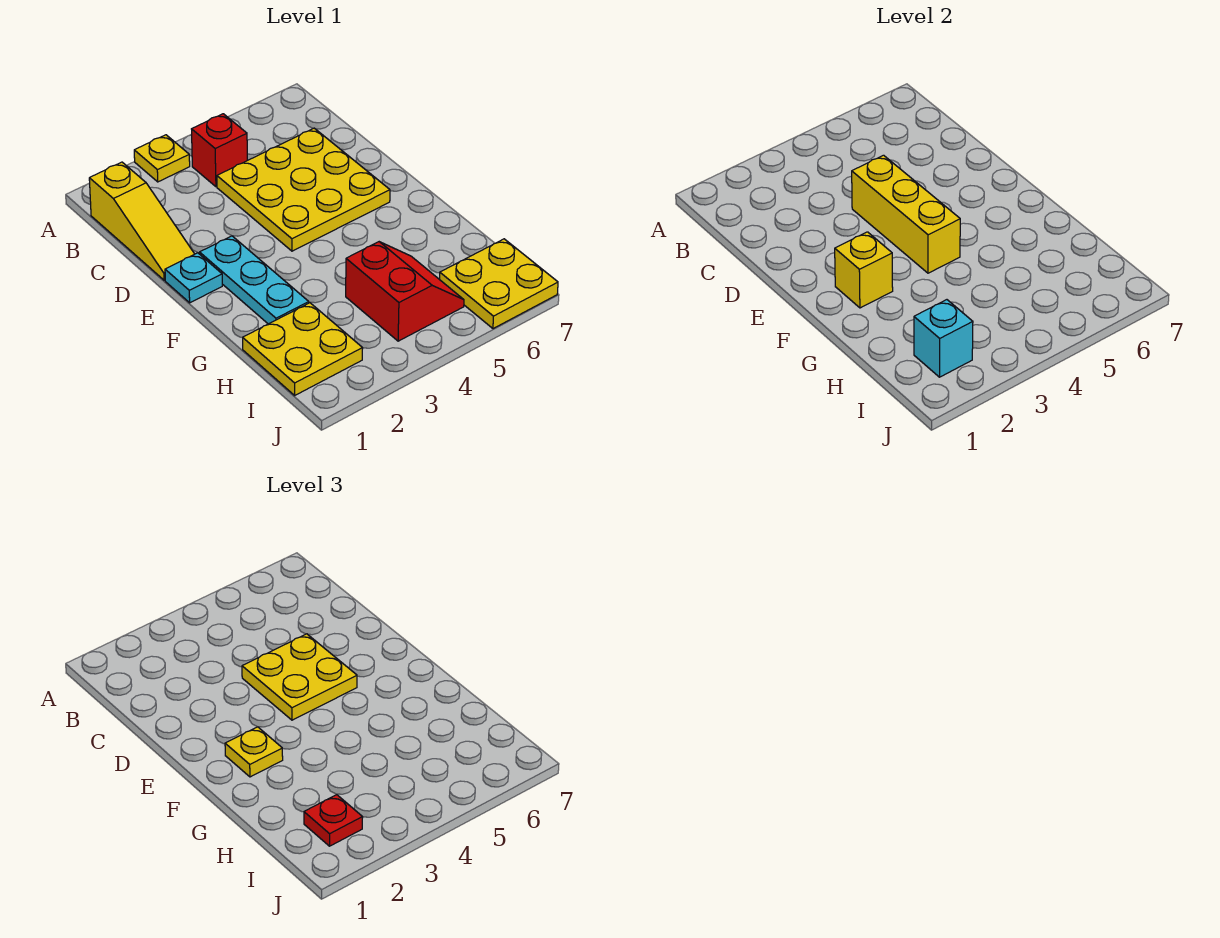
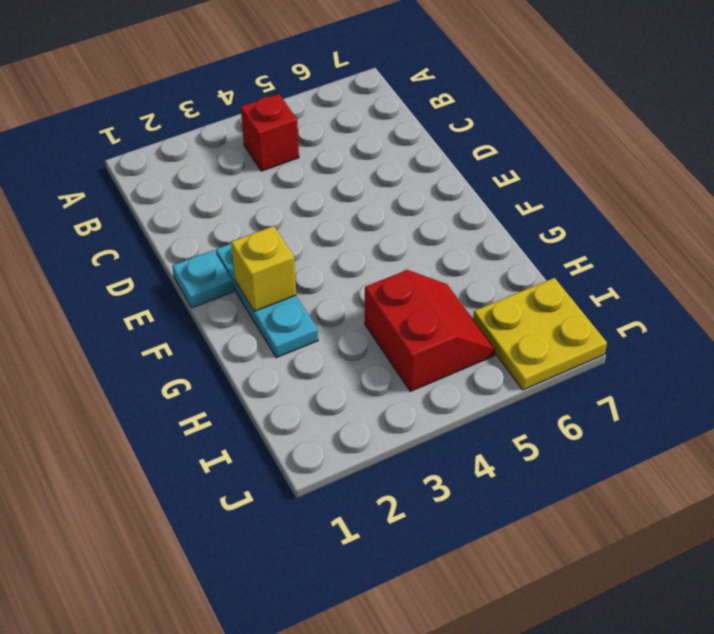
none -> yellow 1x1 plate [134,135,190,182]
none -> yellow 1x3 slope [89,162,194,280]
none -> yellow 3x3 plate [217,128,390,251]

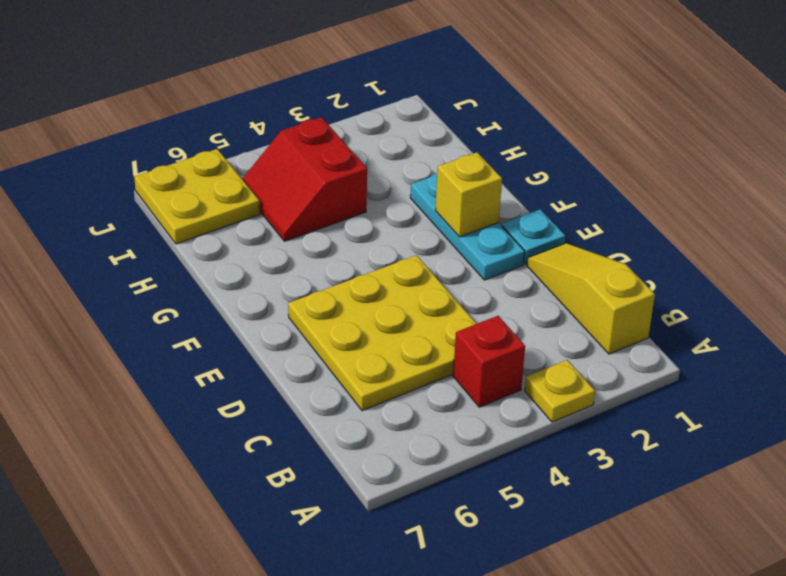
none -> yellow 2x2 plate [243,303,363,395]
none -> yellow 1x3 brick [852,155,960,273]
none -> cyan 1x1 brick [914,300,973,377]

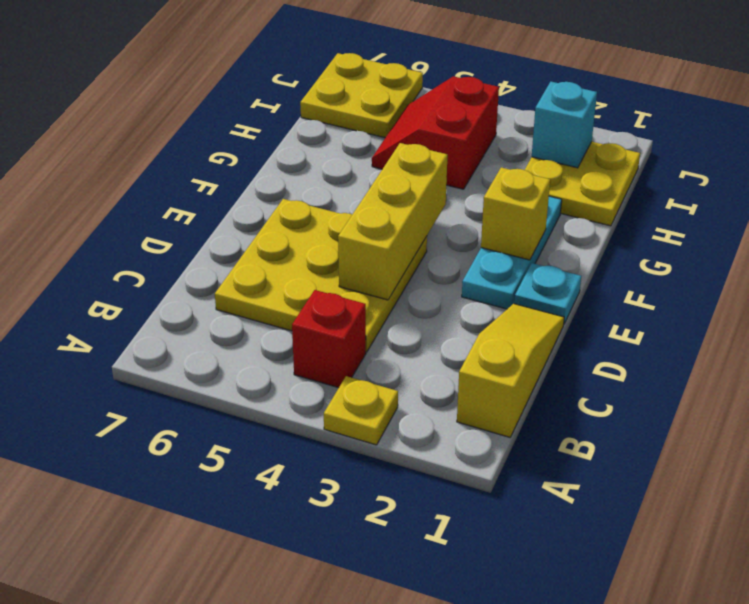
none -> yellow 2x2 plate [242,634,357,720]
none -> yellow 1x1 plate [225,727,283,777]
none -> red 1x1 plate [304,795,363,846]

